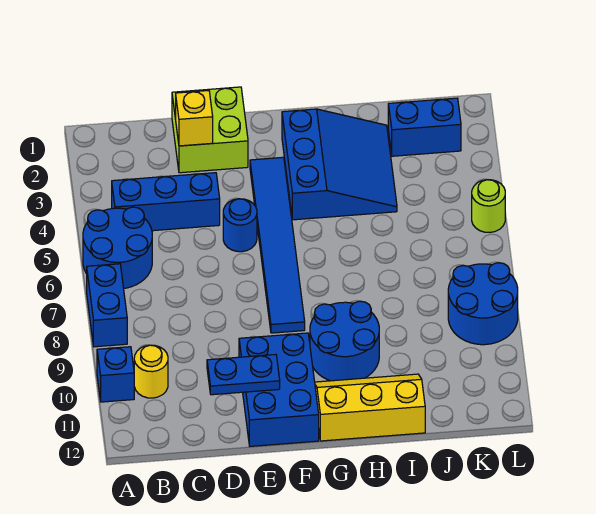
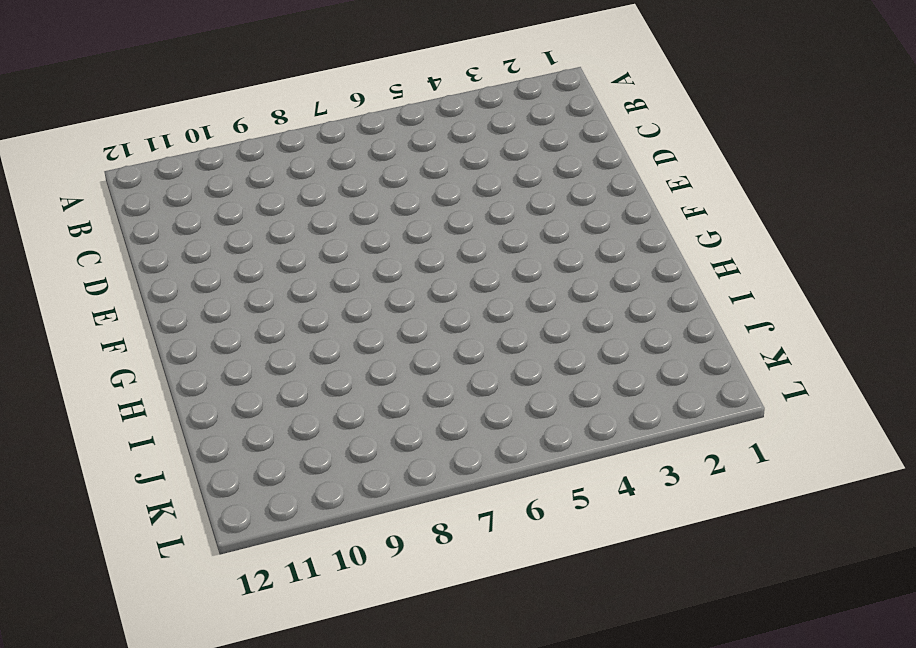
none -> blue 2x2 round brick [83,207,152,288]
none -> blue 1x2 brick [87,264,127,347]
none -> blue 1x1 brick [97,347,134,402]

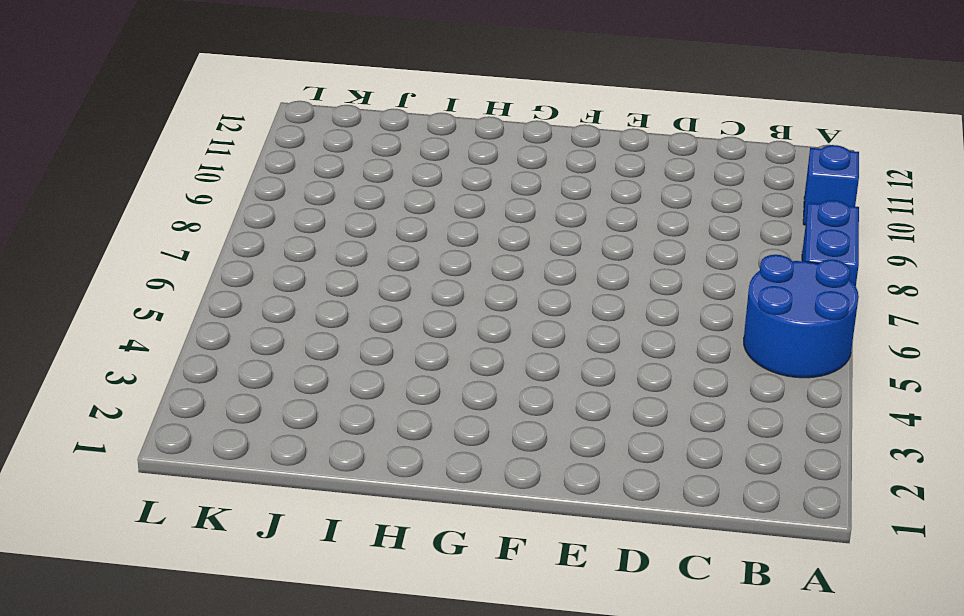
none -> blue 1x3 brick [112,173,220,231]
none -> yellow 1x1 round brick [134,345,168,398]
none -> lime 2x2 brick [172,87,248,173]

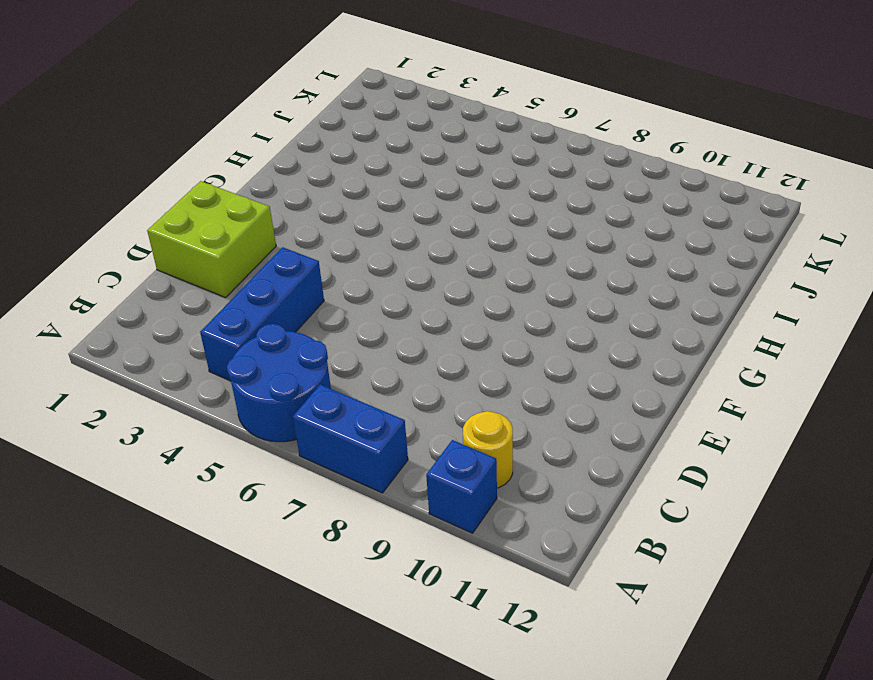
none -> blue 1x1 round brick [223,199,257,252]
none -> blue 2x3 brick [239,333,319,446]
none -> blue 1x6 tile [250,157,305,333]

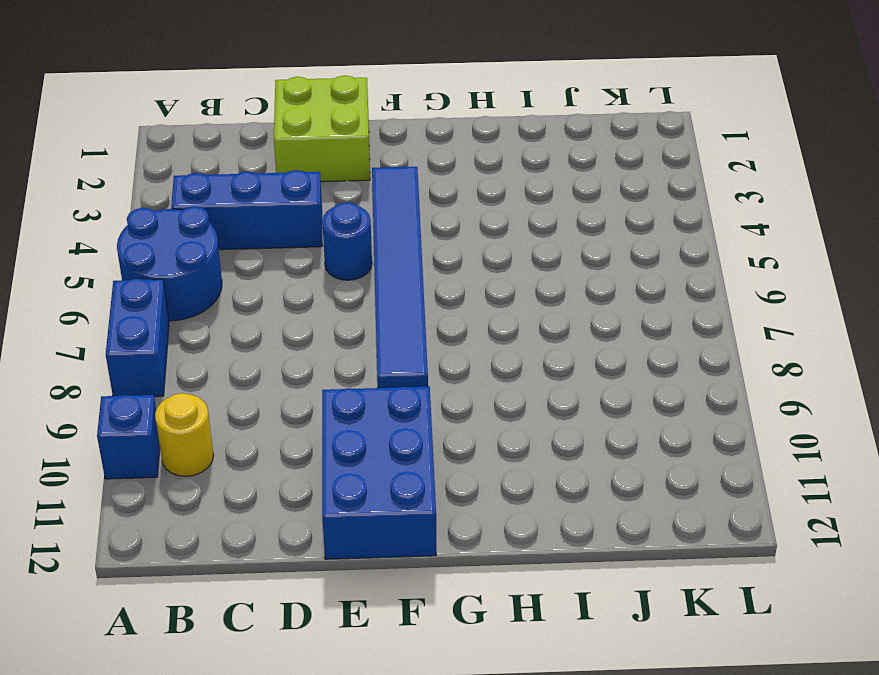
none -> blue 3x3 slope [282,109,397,220]
none -> blue 2x2 round brick [310,301,379,381]
none -> yellow 2x3 slope [315,374,425,441]

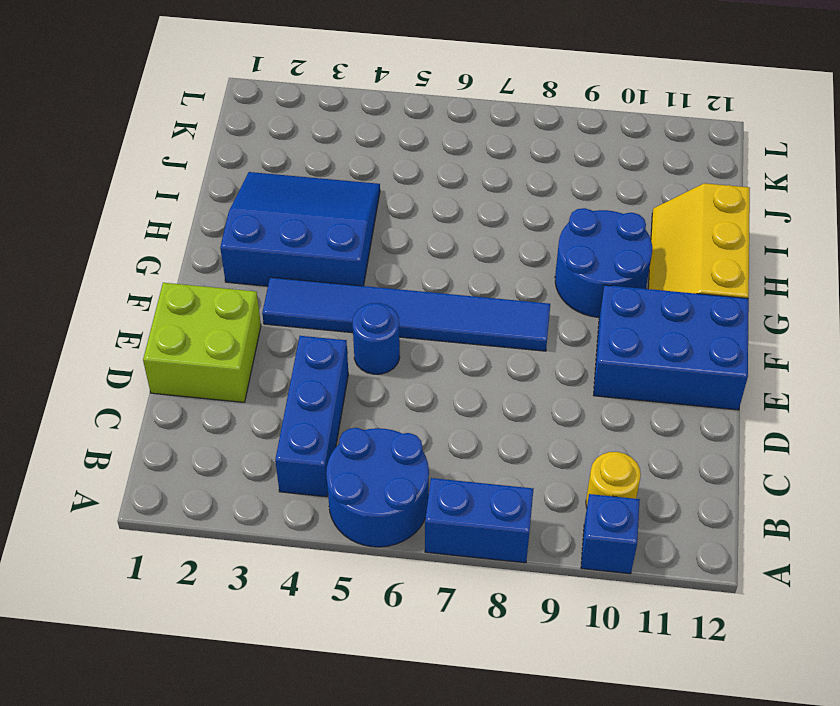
none -> blue 1x2 brick [388,98,461,156]
none -> blue 2x2 round brick [448,263,518,345]
none -> lime 1x1 round brick [472,180,505,232]

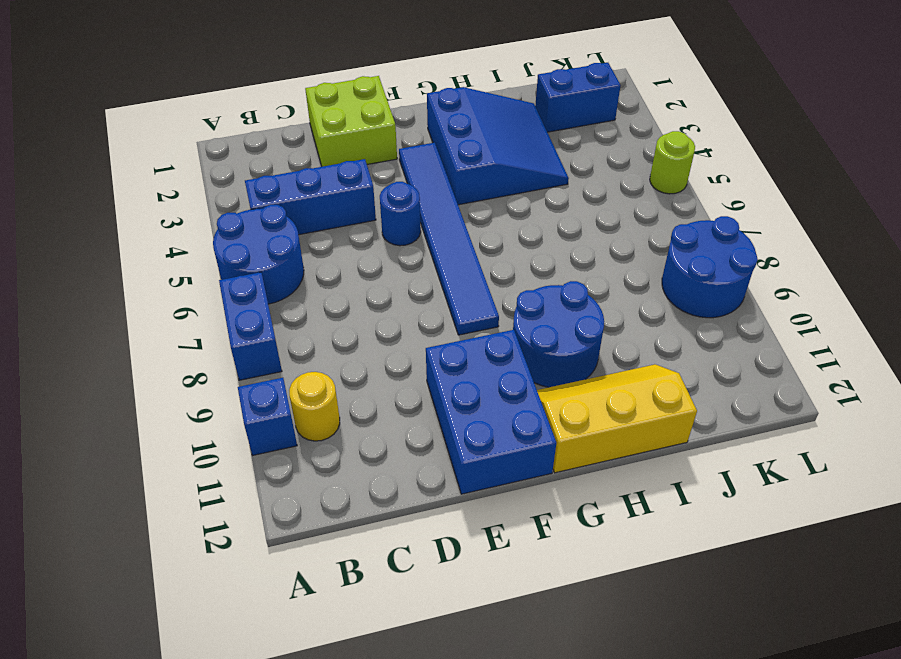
none -> yellow 1x1 brick [176,91,213,146]
none -> blue 1x2 plate [207,355,280,395]

